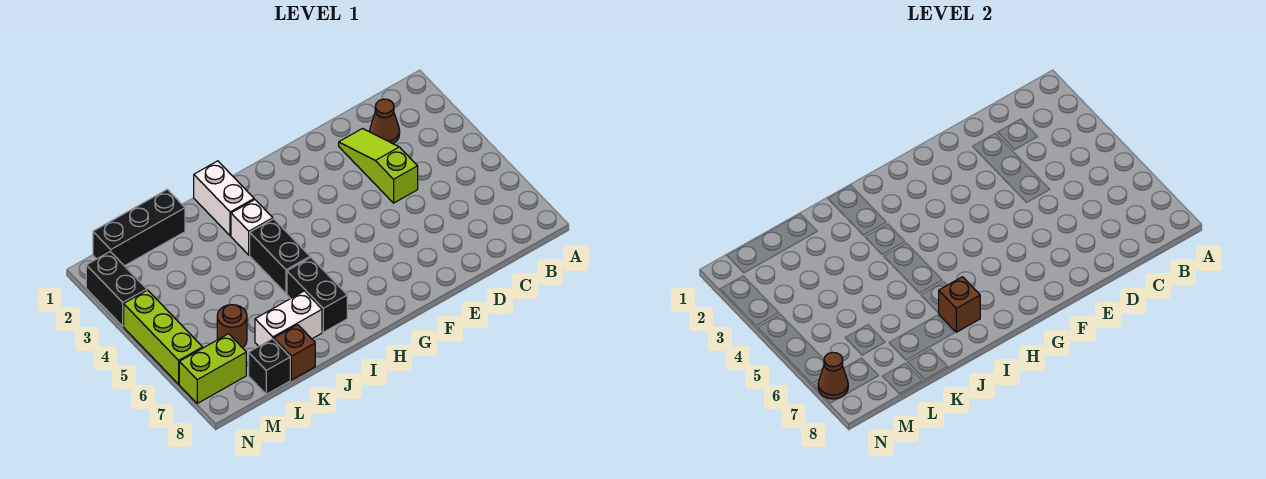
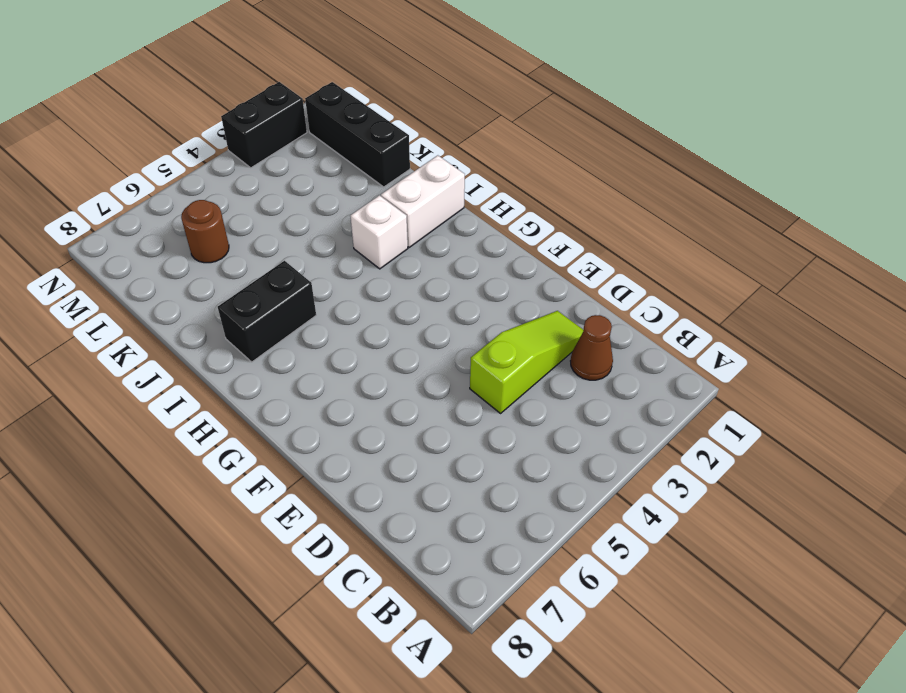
none -> black 1x2 brick [250,219,310,294]
none -> white 1x2 brick [255,291,322,346]
none -> brown 1x1 brick [274,325,315,380]

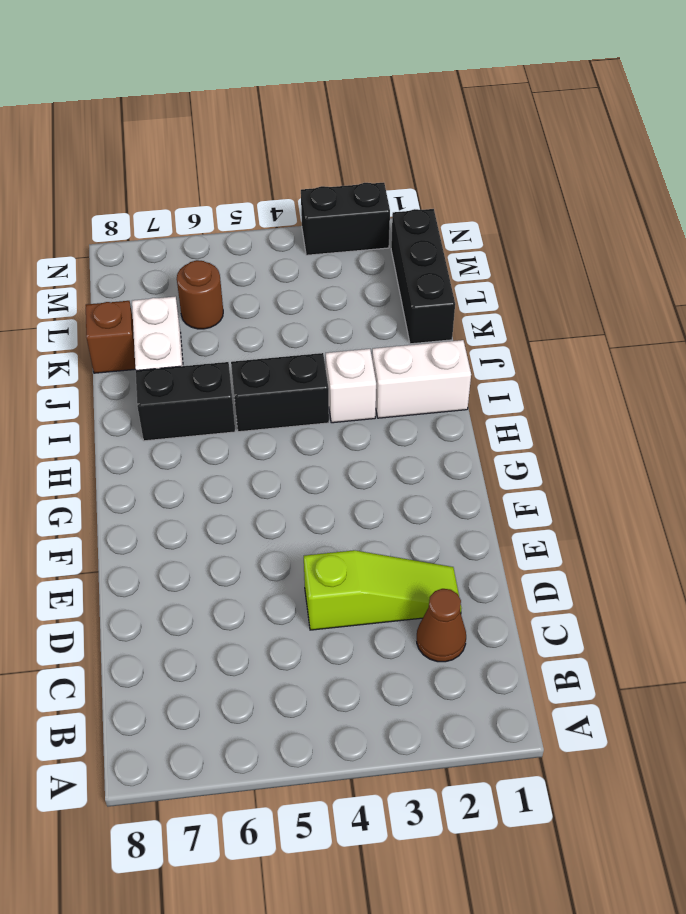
none -> black 1x1 brick [249,339,290,394]
none -> lime 1x2 brick [179,334,246,403]
none -> lime 1x3 brick [124,290,203,384]

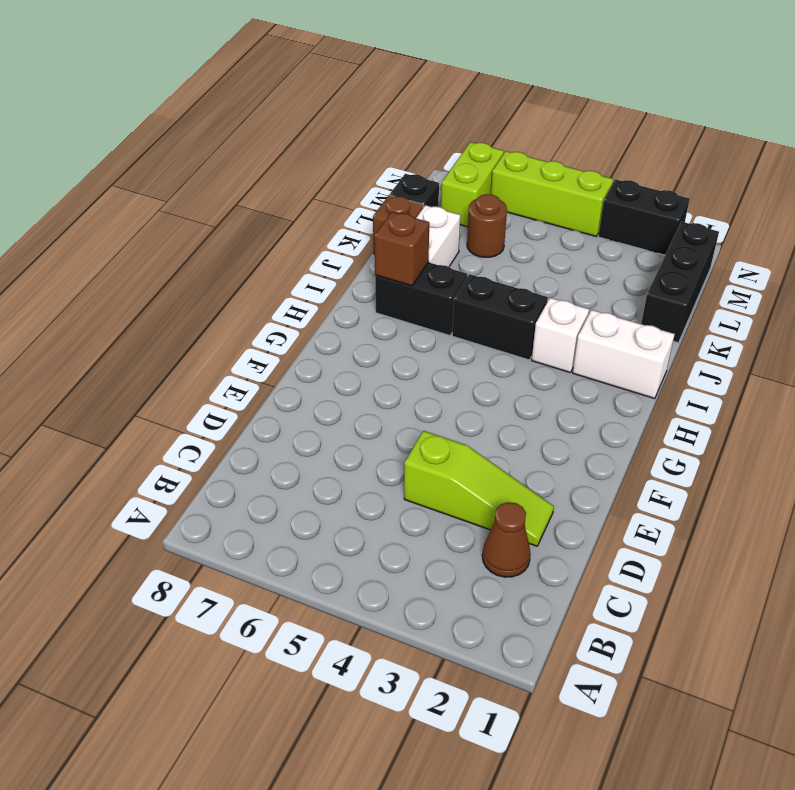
none -> brown 1x1 cone [818,352,848,399]

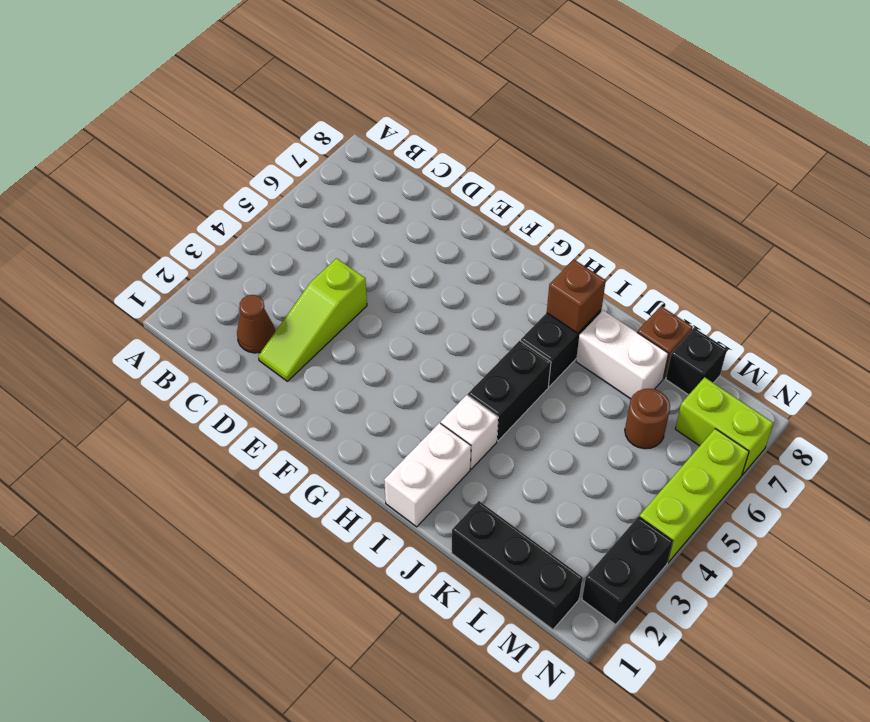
none -> brown 1x1 cone [818,352,848,399]

